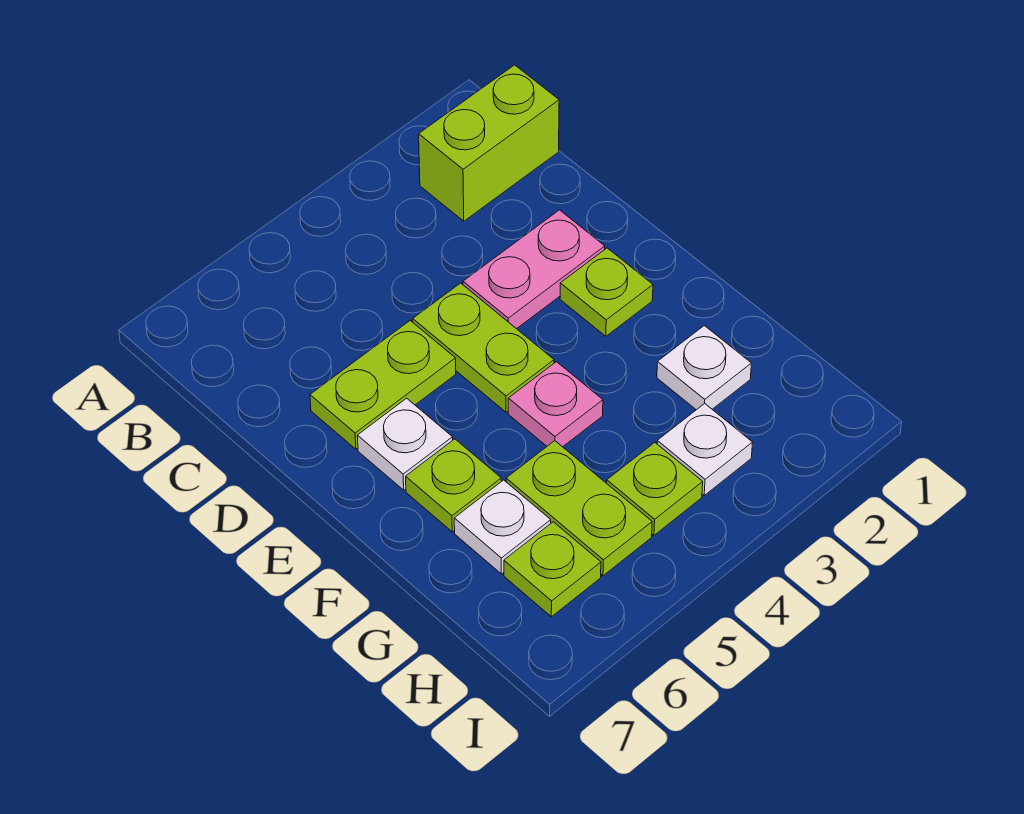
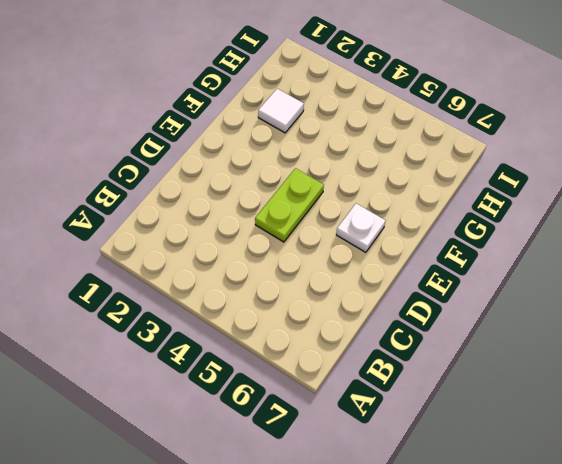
white 1x1 tile [258,89,304,133] -> white 1x1 plate [657,326,751,410]
none -> lime 1x2 brick [419,65,559,221]
none -> pink 1x2 plate [463,210,605,329]
none -> lime 1x2 plate [310,320,456,449]

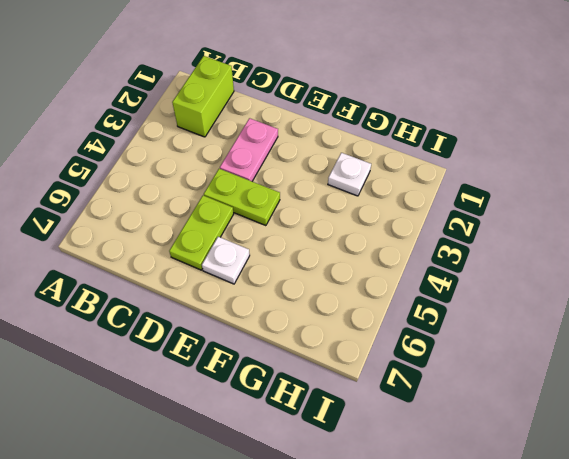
none -> lime 1x1 plate [560,248,653,336]
none -> pink 1x1 plate [508,362,603,447]
none -> lime 1x1 plate [406,439,501,532]

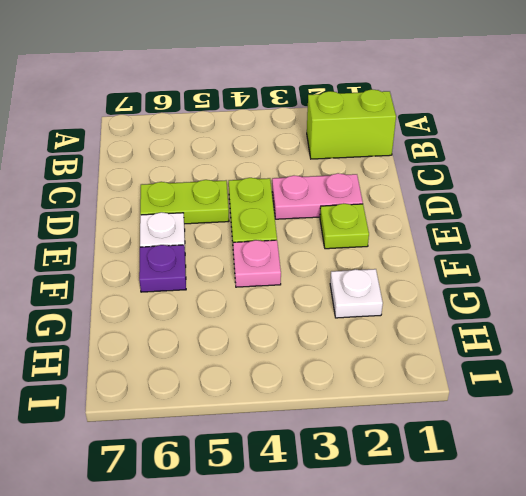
purple 1x1 plate [139,245,186,292] -> lime 1x1 plate [406,439,501,532]
none -> lime 1x2 plate [506,441,652,576]
none -> white 1x1 plate [454,480,551,574]
none -> white 1x1 plate [657,404,753,495]

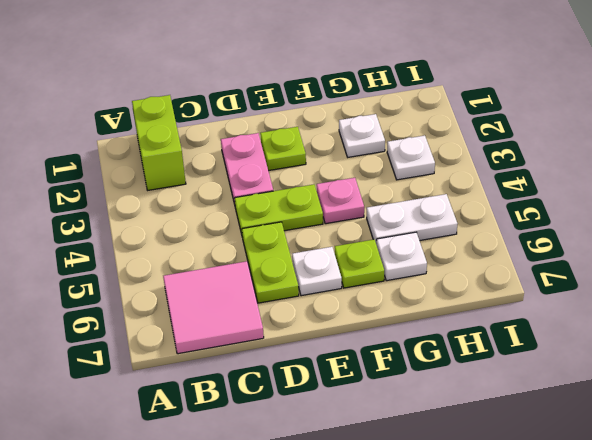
pink 2x2 tile [163,261,264,354] -> none
white 1x2 plate [367,194,457,245] -> lime 1x2 plate [506,441,652,576]
none -> lime 1x1 plate [607,443,703,535]
none -> lime 1x1 plate [504,522,601,617]

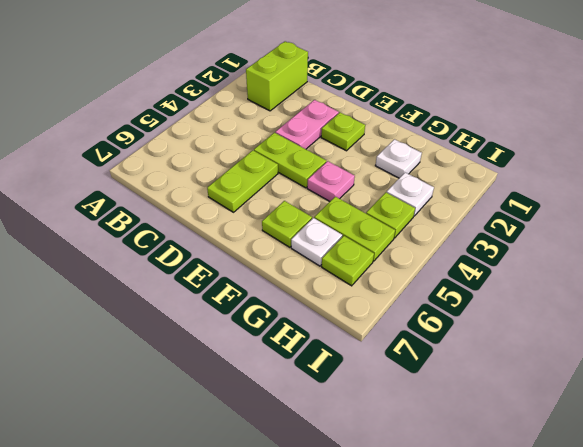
none -> white 1x1 plate [357,398,453,490]

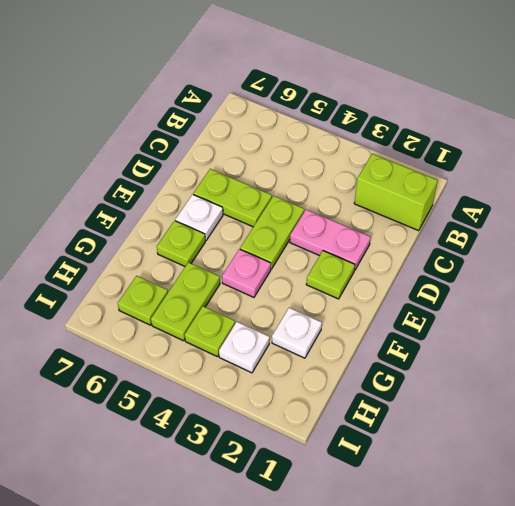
none -> white 1x1 plate [454,480,551,574]

